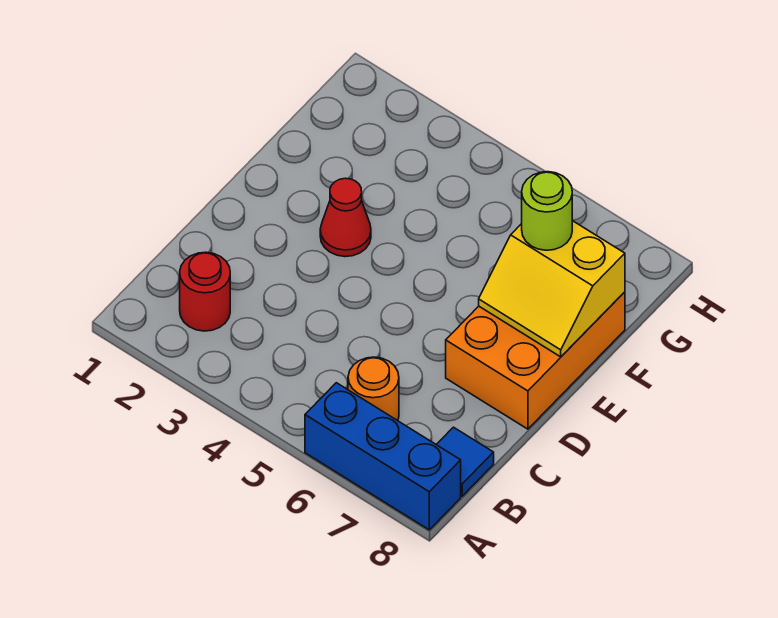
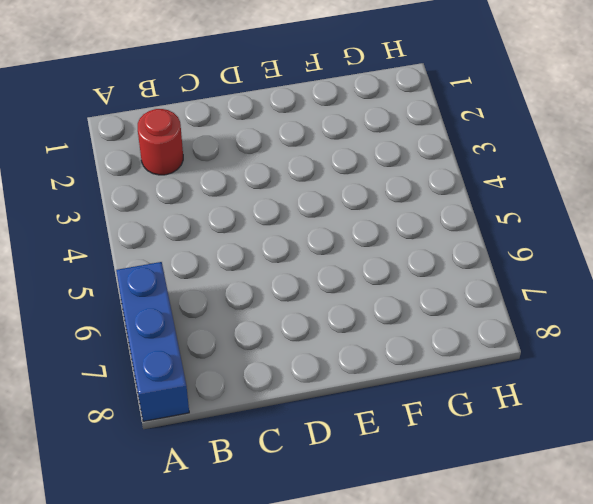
none -> orange 1x1 round brick [348,357,399,421]
none -> blue 1x1 tile [436,427,494,496]

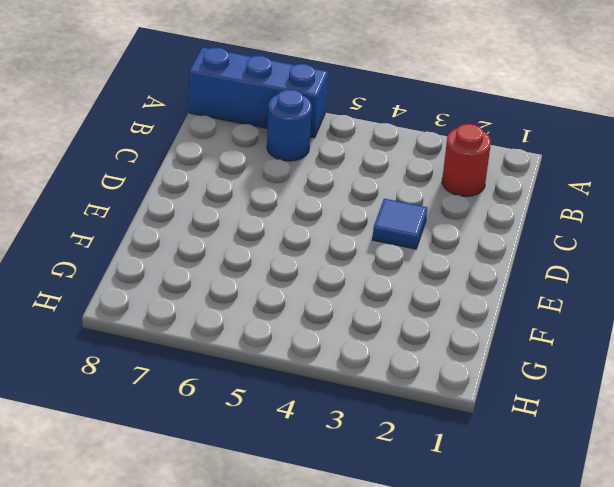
blue 1x1 round brick [267,89,312,161] -> orange 1x1 round brick [348,357,399,421]
blue 1x1 tile [373,199,427,249] -> blue 1x1 tile moved to [436,427,494,496]
none -> orange 2x3 brick [446,292,625,429]
none -> red 1x1 cone [320,178,371,257]

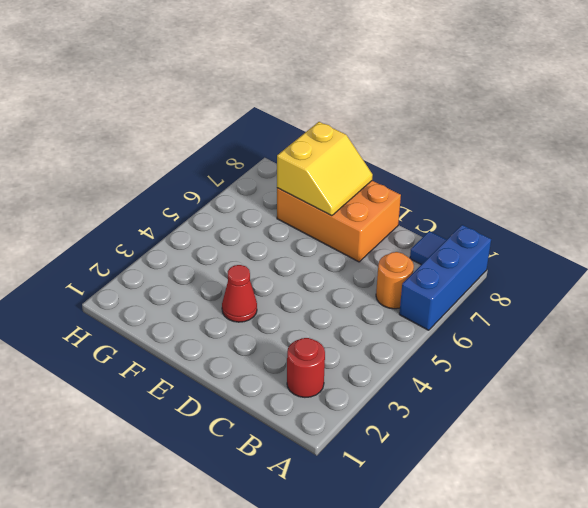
none -> lime 1x1 round brick [522,172,572,250]

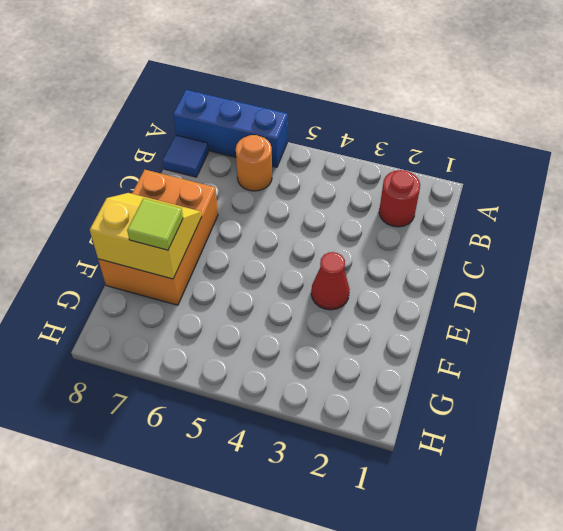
lime 1x1 tile [127,198,183,250] -> lime 1x1 round brick [522,172,572,250]

